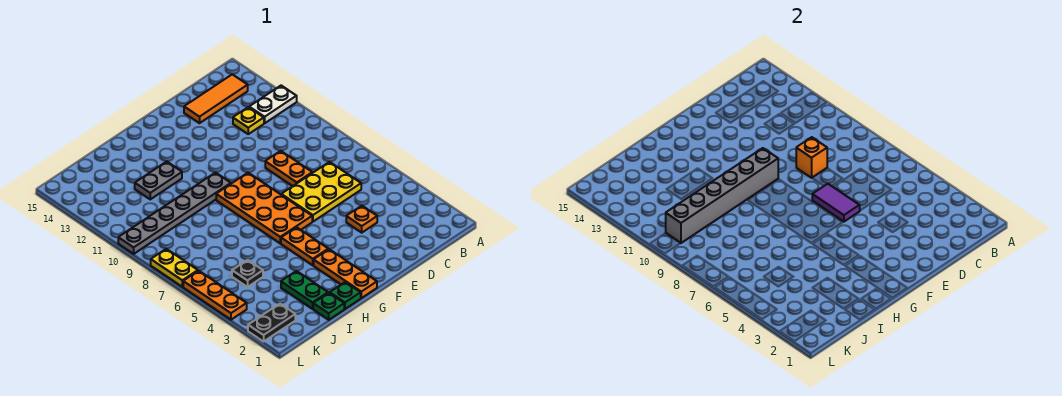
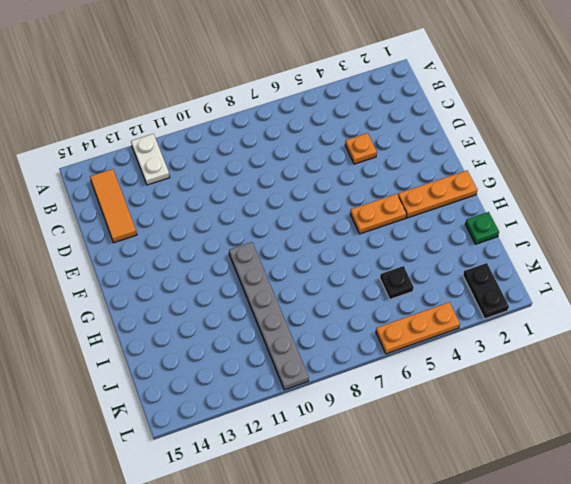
none -> yellow 2x3 plate [281,162,361,222]
none -> yellow 1x1 plate [233,107,264,134]
none -> orange 1x2 plate [265,151,312,186]

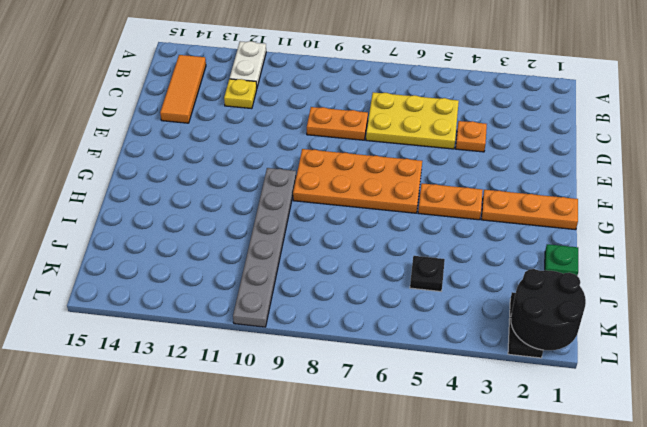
yellow 2x3 plate [366,92,459,149] -> yellow 2x3 plate turned to [281,162,361,222]
black 2x2 round brick [511,269,586,350] -> none
none -> green 1x1 plate [330,282,361,309]
none -> grey 1x2 plate [135,162,182,199]
none -> green 1x2 plate [281,271,328,309]

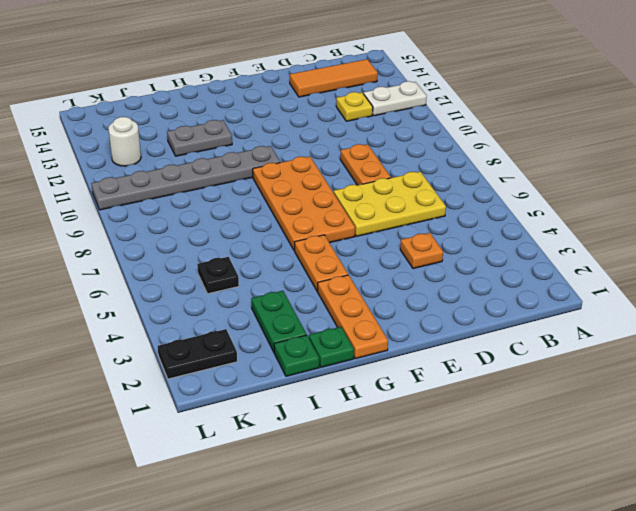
white 1x1 round brick [108,117,141,166] -> none
none -> orange 1x3 plate [183,271,247,320]
none -> yellow 1x2 plate [151,249,198,287]
none -> orange 1x1 brick [796,137,827,178]

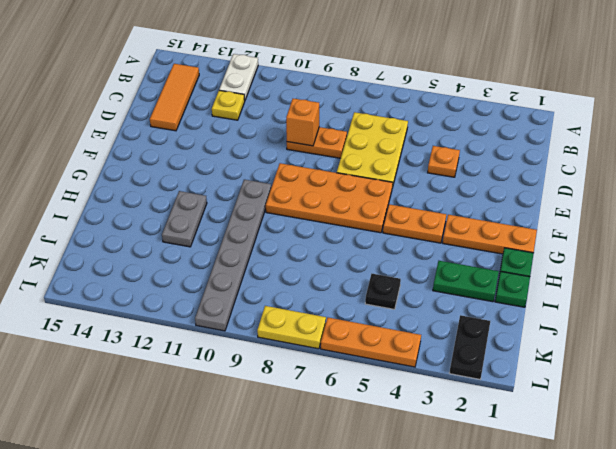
none -> purple 1x2 tile [812,184,860,222]
none -> grey 1x6 brick [666,148,778,243]

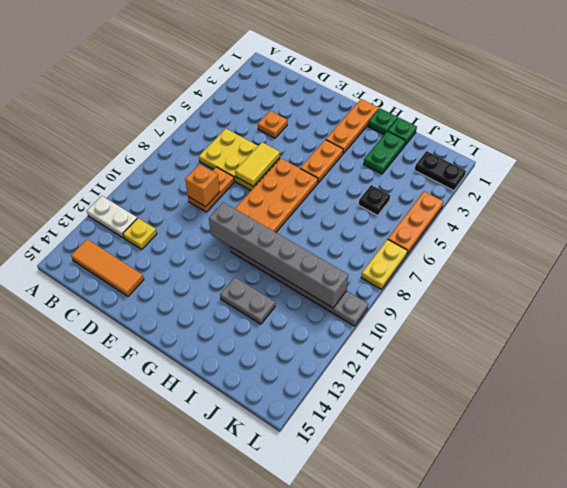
yellow 1x2 tile [235,142,280,186] -> purple 1x2 tile [812,184,860,222]

